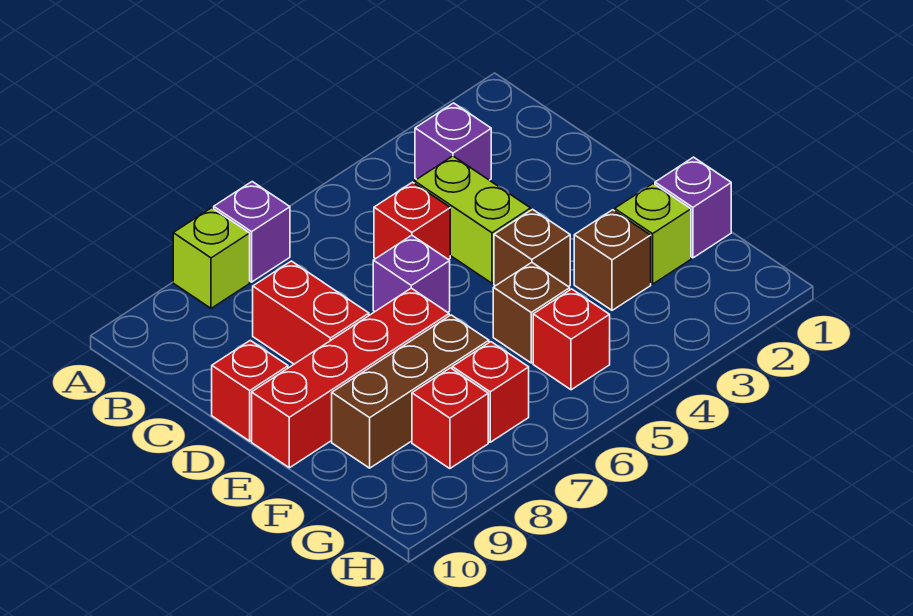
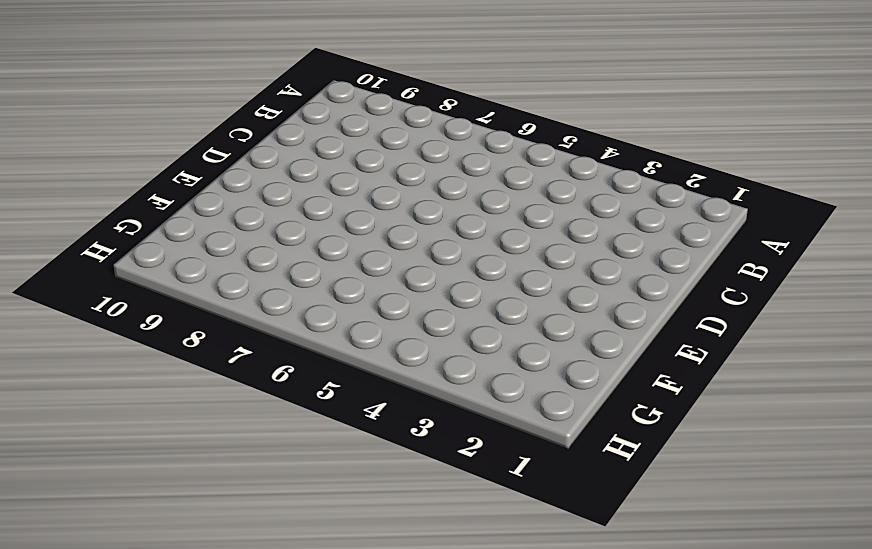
none -> purple 1x1 brick [214,182,290,282]
none -> lime 1x1 brick [173,208,250,308]
none -> purple 1x1 brick [415,103,491,180]

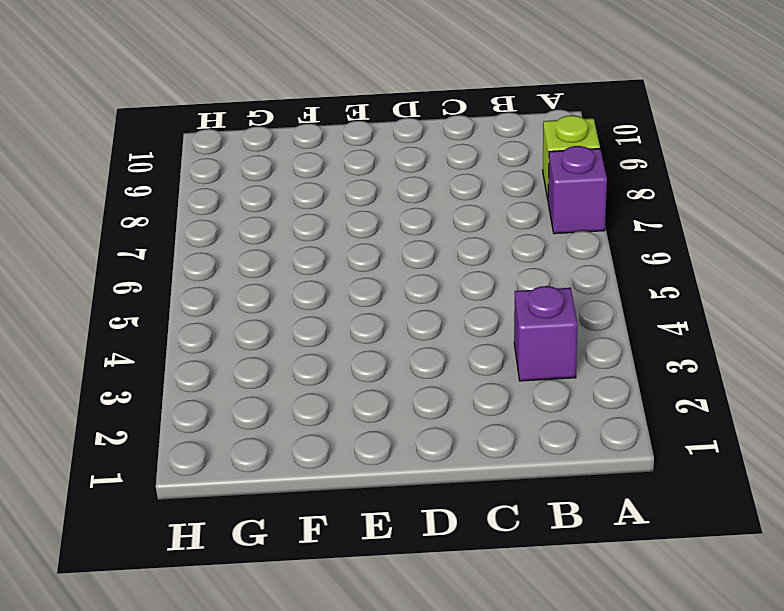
none -> lime 1x2 brick [414,156,531,283]
none -> red 1x1 brick [374,182,450,259]
none -> red 1x2 brick [253,261,369,364]

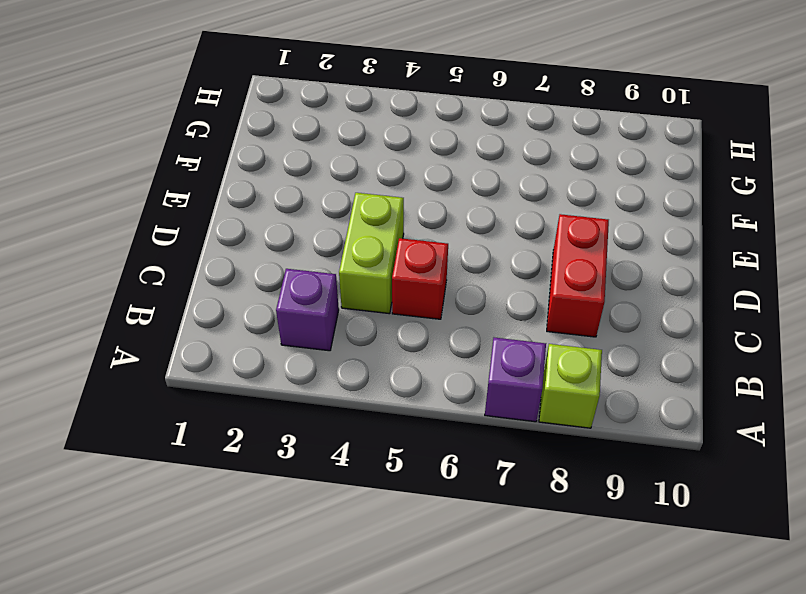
none -> purple 1x1 brick [373,235,450,312]
none -> red 1x1 brick [212,340,288,441]
none -> brown 1x1 brick [494,209,570,287]

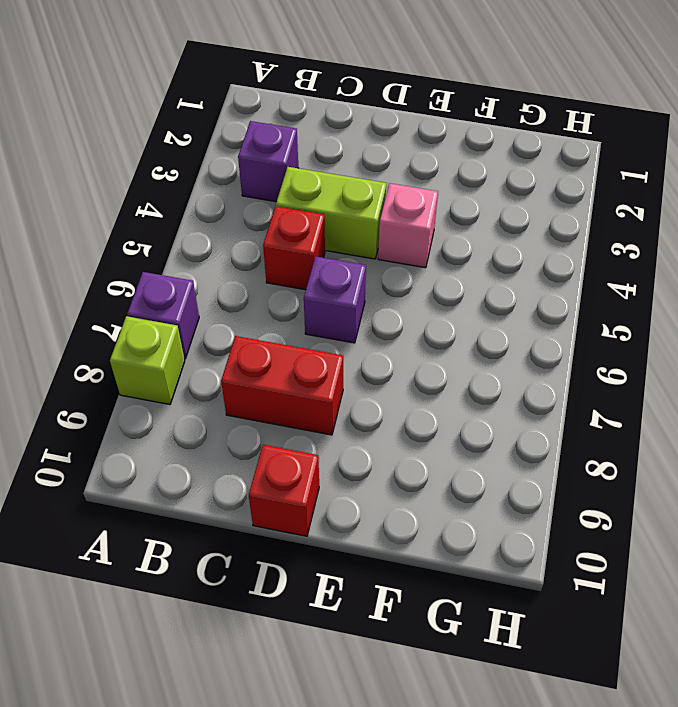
pink 1x1 brick [378,183,438,268] -> brown 1x1 brick [494,209,570,287]
none -> red 1x4 brick [252,288,449,468]
none -> purple 1x1 brick [655,157,731,258]
none -> lime 1x1 brick [615,184,691,284]

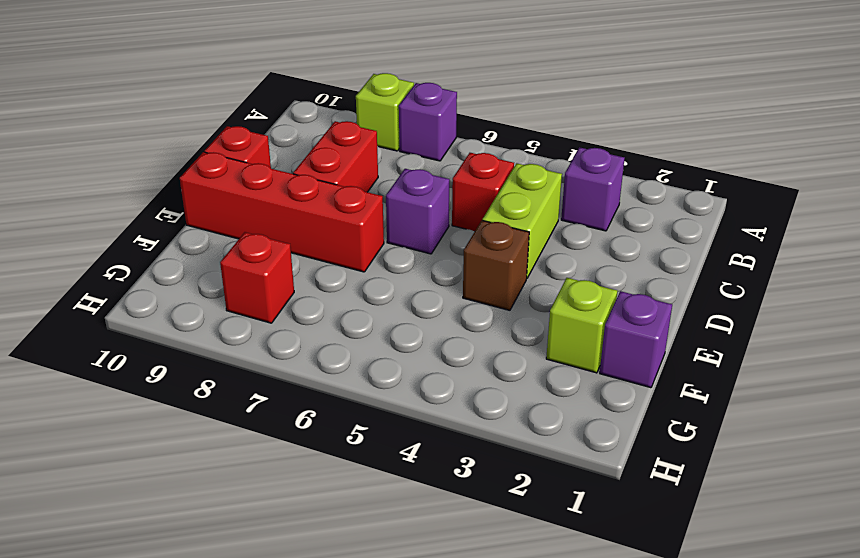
none -> brown 1x1 brick [574,210,651,310]
none -> brown 1x1 brick [493,263,570,363]
none -> brown 1x3 brick [332,315,489,468]

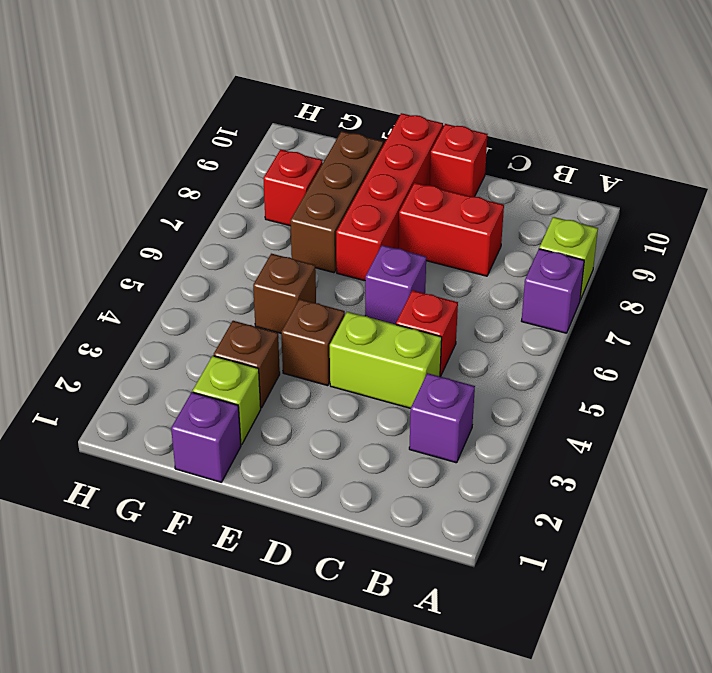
none -> red 1x1 brick [533,289,610,390]
none -> red 1x1 brick [452,342,529,442]

